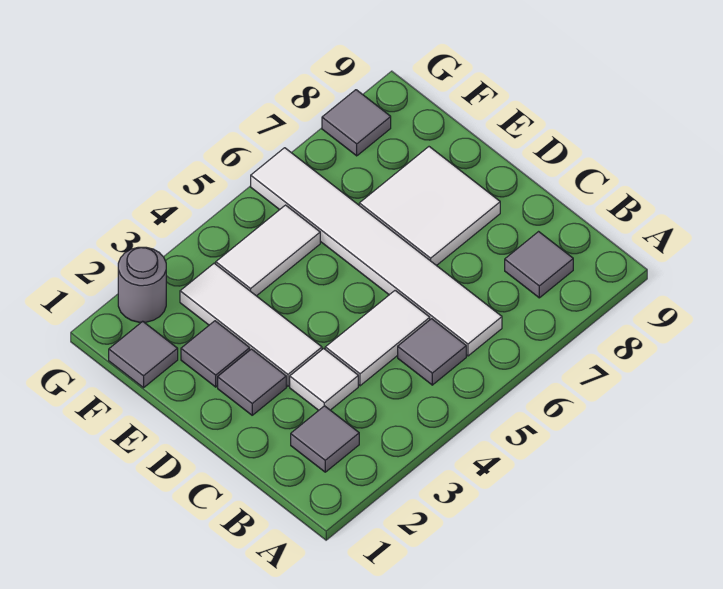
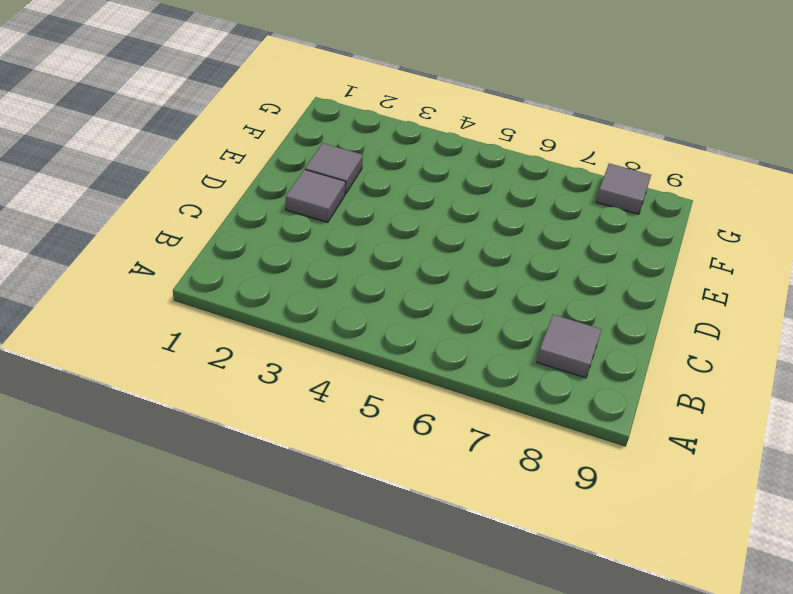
none -> grey 1x1 tile [291,406,359,472]
none -> grey 1x1 tile [398,319,466,385]
none -> white 1x6 tile [251,148,502,356]

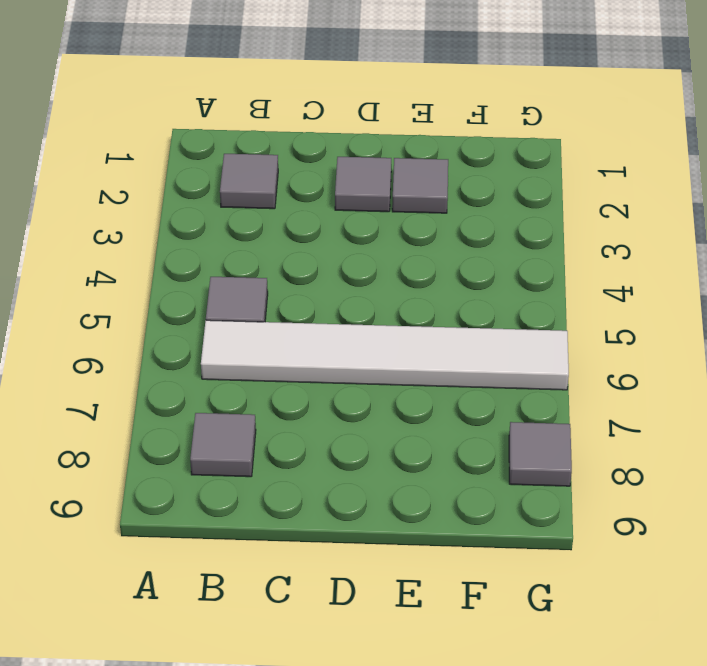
none -> white 1x1 tile [290,348,358,410]
none -> white 1x2 tile [325,291,430,386]
none -> white 1x3 tile [180,263,322,386]

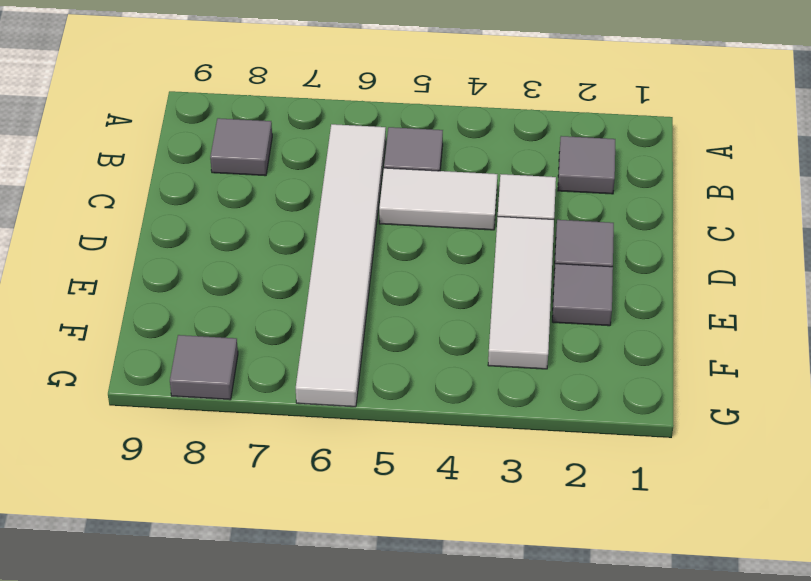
none -> white 2x2 tile [359,147,500,266]
none -> grey 1x1 tile [109,321,178,388]
none -> white 1x2 tile [216,205,320,296]

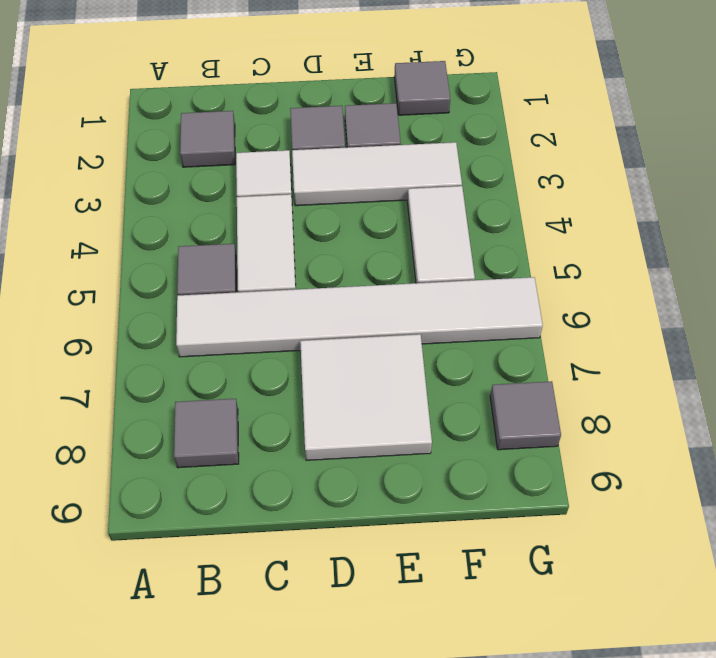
none -> grey 1x1 round brick [118,247,166,322]

